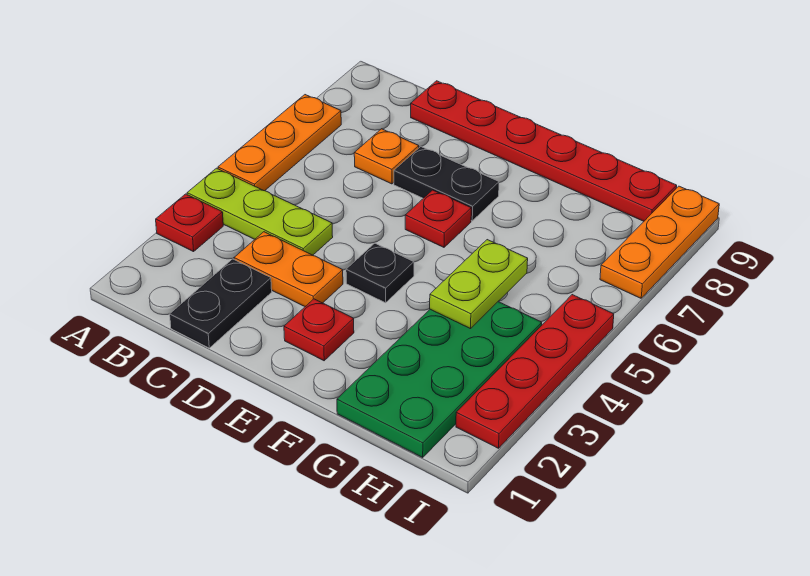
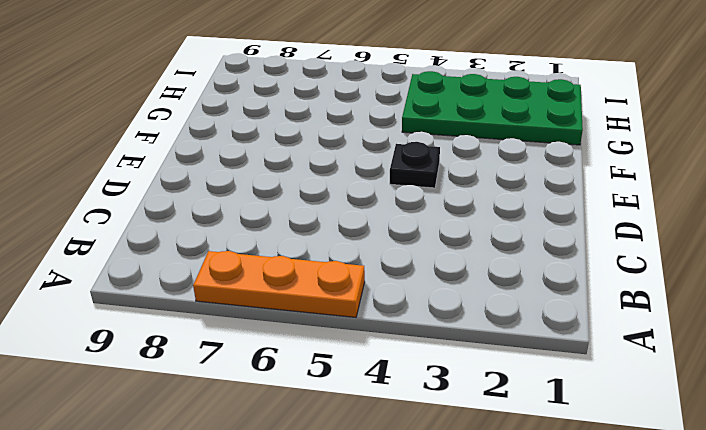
none -> red 1x1 plate [156,194,223,252]
none -> lime 1x3 plate [187,168,333,255]
none -> black 1x2 plate [170,259,272,348]

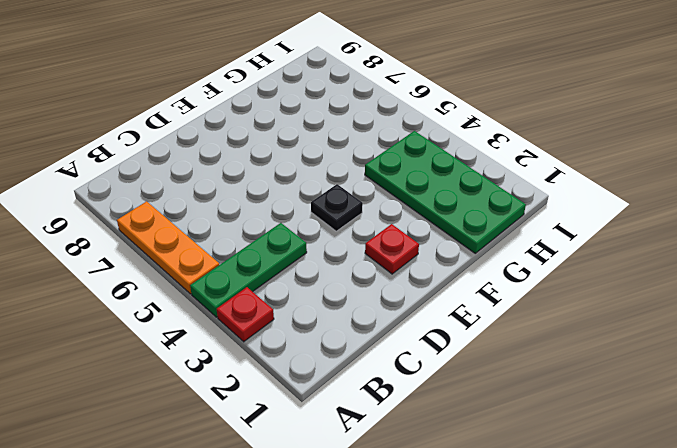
green 1x3 plate [190,223,307,317] -> lime 1x3 plate [187,168,333,255]
none -> black 1x2 plate [170,259,272,348]
none -> orange 1x2 plate [234,232,343,306]
none -> orange 1x1 plate [354,129,419,184]

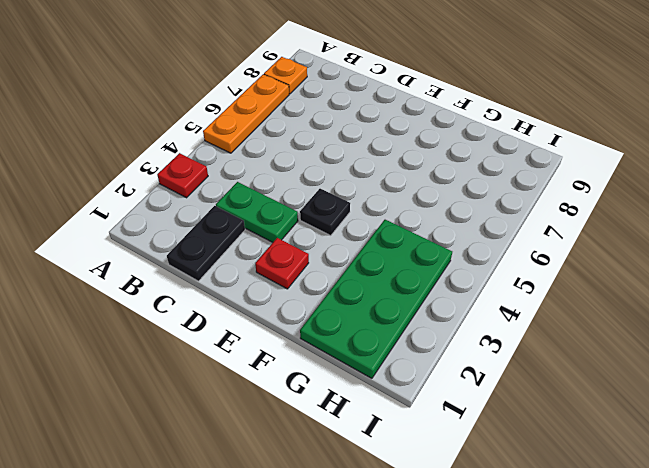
orange 1x1 plate [264,57,307,94] -> orange 1x1 plate moved to [354,129,419,184]
green 1x2 plate [216,182,298,242] -> orange 1x2 plate [234,232,343,306]
none -> lime 1x3 plate [187,168,333,255]
none -> red 1x6 plate [411,81,677,221]
none -> black 1x2 plate [394,147,499,221]

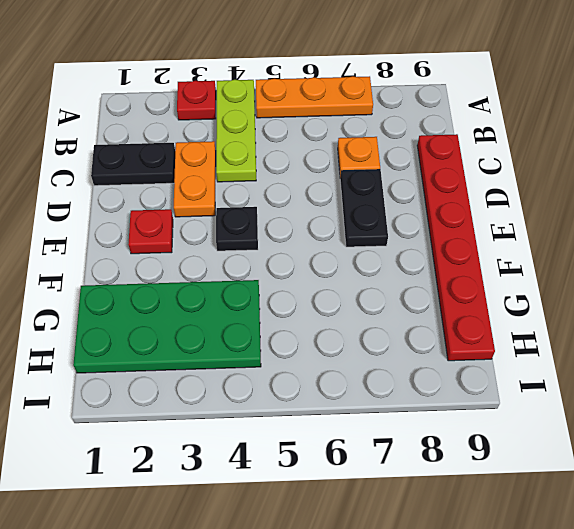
none -> red 1x1 plate [405,190,471,247]
none -> red 1x4 plate [456,295,614,448]
none -> orange 1x3 plate [600,186,719,298]

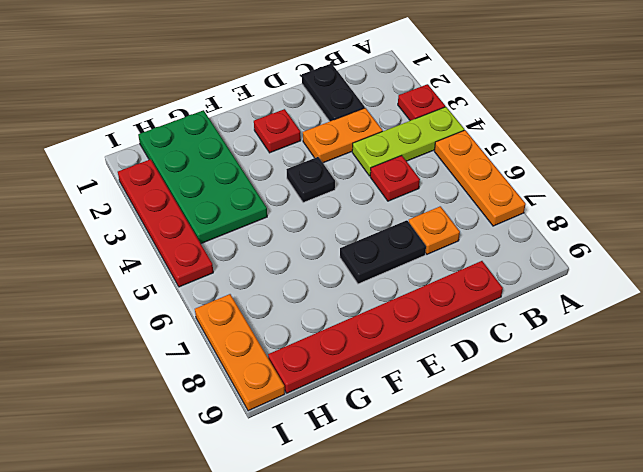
red 1x1 plate [370,155,420,201] -> red 1x1 plate moved to [405,190,471,247]
none -> lime 1x2 plate [430,240,528,329]

